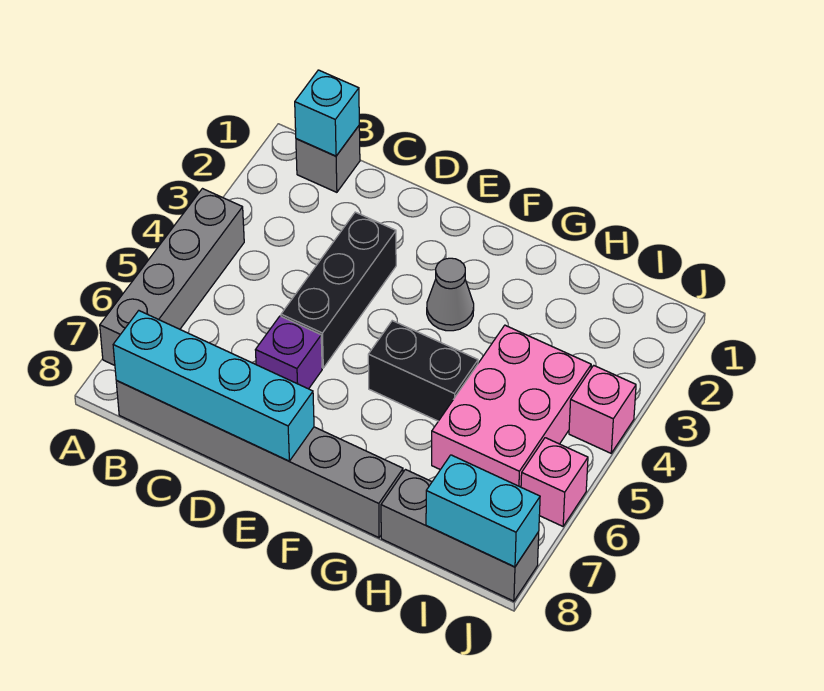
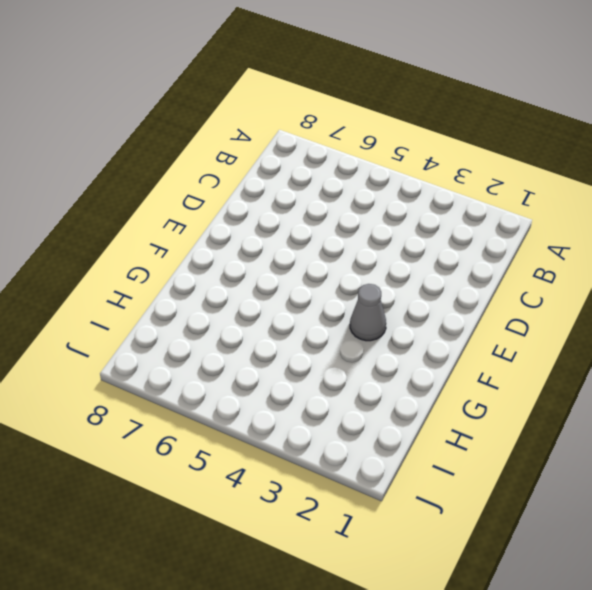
none -> grey 1x4 brick [100,189,244,365]
none -> grey 1x1 brick [296,126,360,192]
none -> grey 1x6 brick [116,381,403,538]

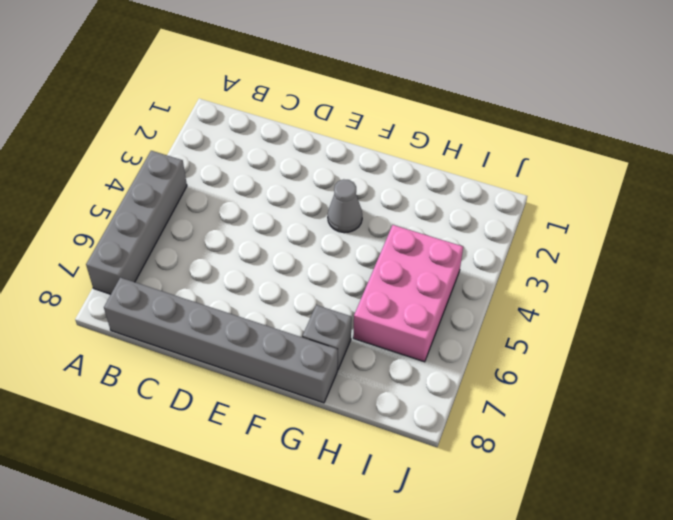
grey 1x1 brick [302,305,351,370] -> grey 1x1 brick moved to [296,126,360,192]
none -> black 1x3 brick [281,212,396,368]
none -> purple 1x1 brick [256,316,322,389]
none -> black 1x2 brick [368,321,478,421]

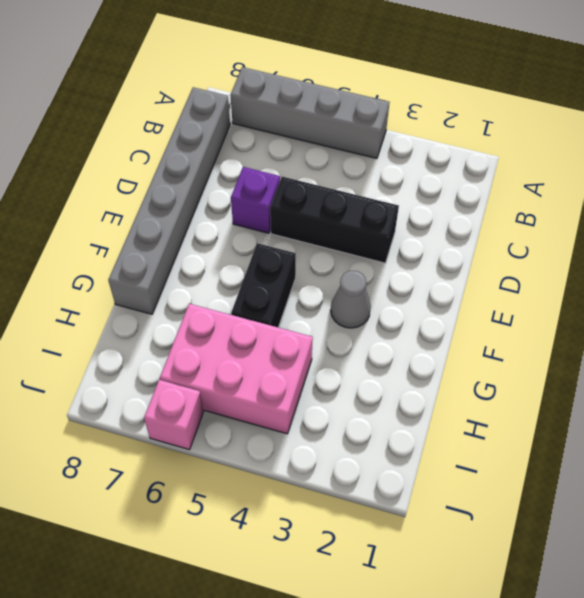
none -> grey 1x1 brick [296,126,360,192]
none -> grey 1x3 brick [381,470,539,601]
none -> pink 1x1 brick [569,365,636,453]

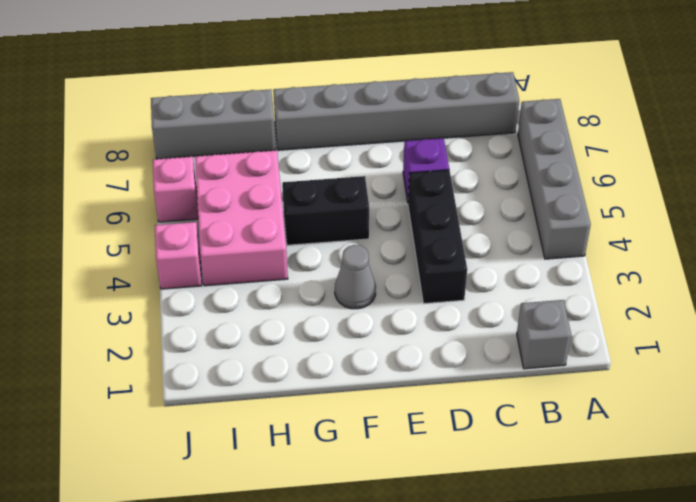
none -> cyan 1x1 brick [295,70,359,156]
none -> cyan 1x4 brick [113,311,314,461]
none -> cyan 1x2 brick [426,455,540,567]

